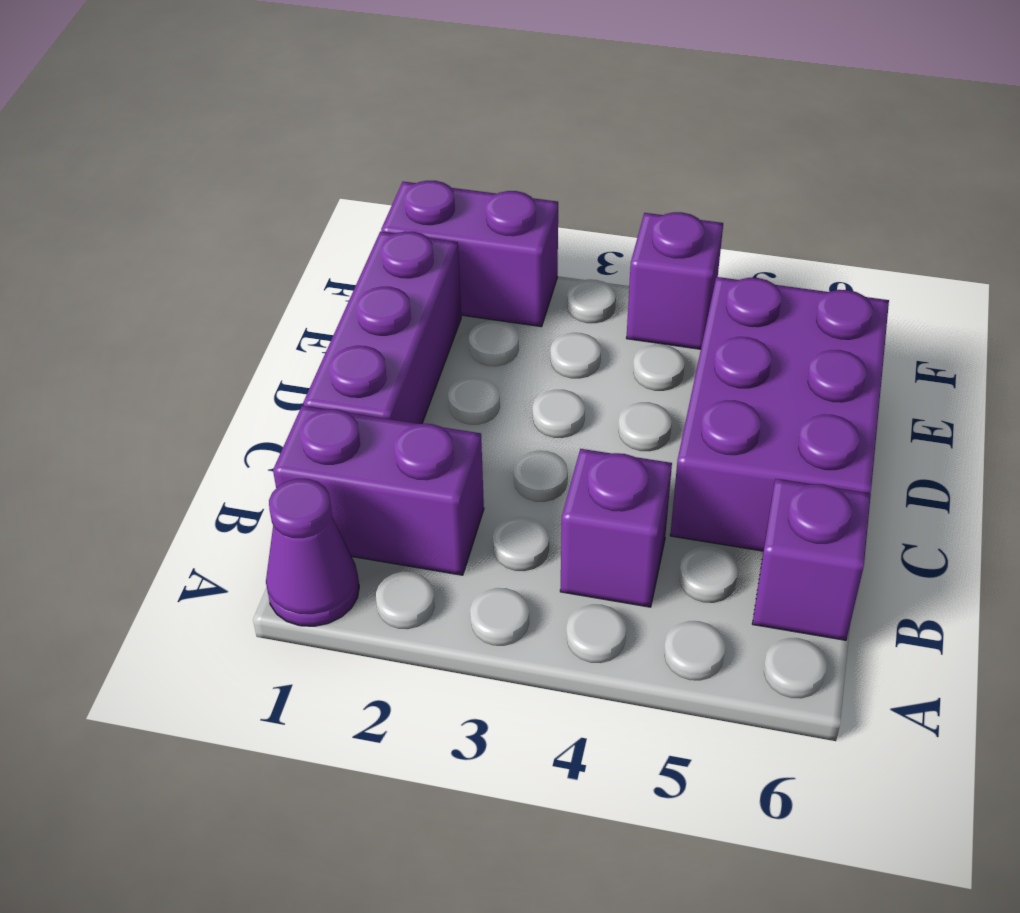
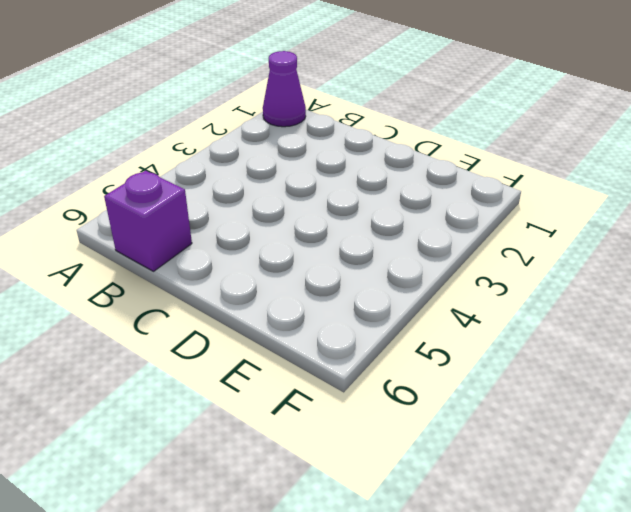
none -> purple 1x2 brick [273,406,484,575]
none -> purple 1x1 brick [560,449,672,607]

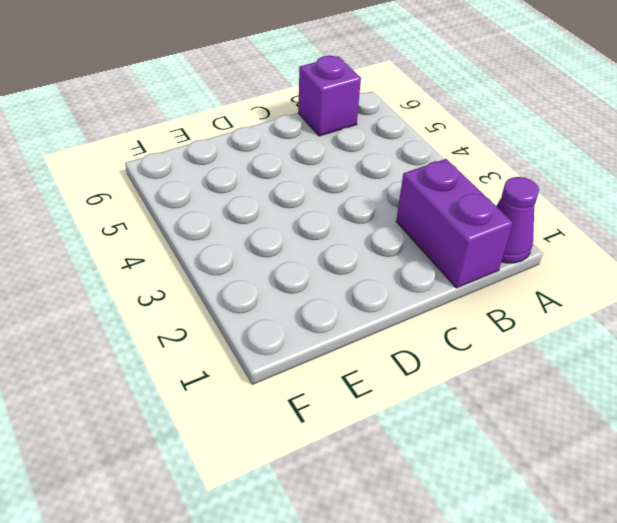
none -> purple 1x1 brick [560,449,672,607]
none -> purple 1x3 brick [303,231,461,424]

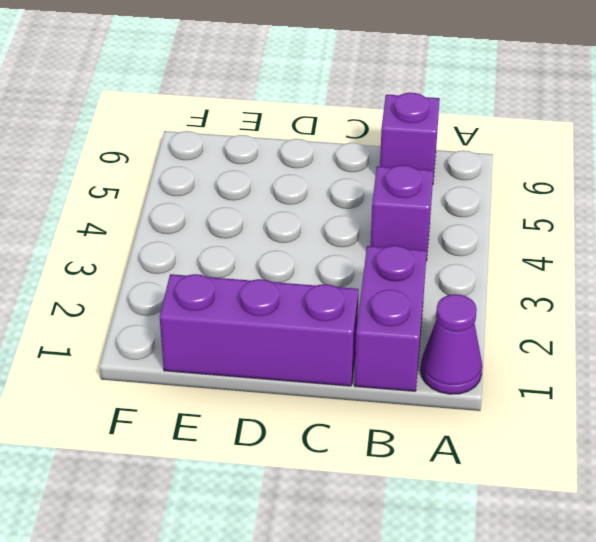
none -> purple 2x3 brick [670,277,889,551]
none -> purple 1x2 brick [381,181,558,327]

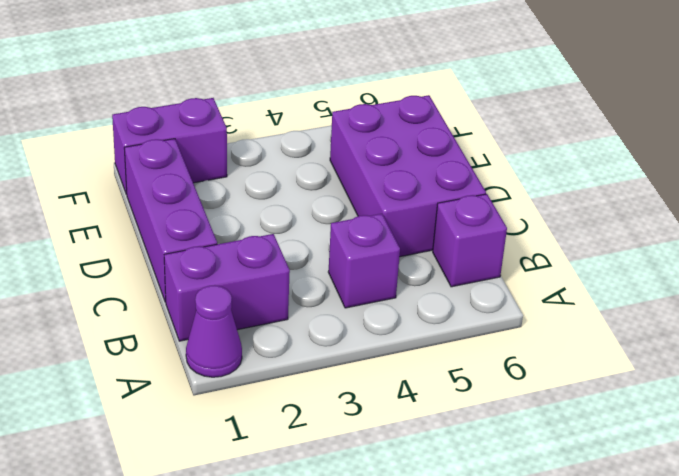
none -> purple 1x1 brick [627,212,723,349]

